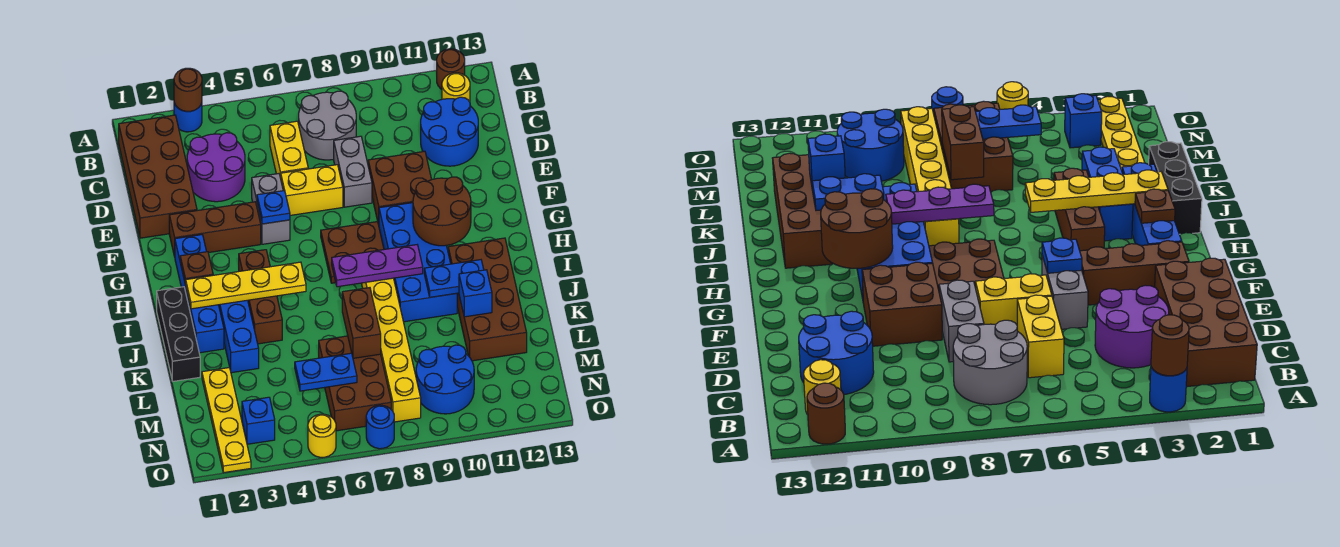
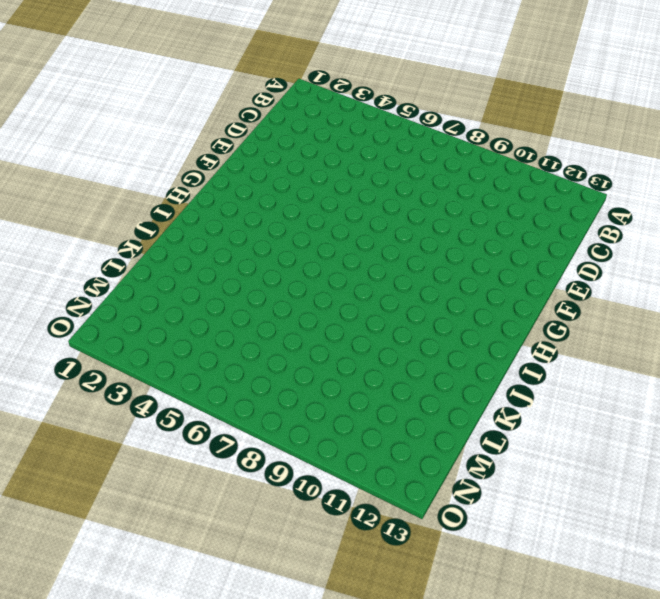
none -> blue 1x1 round brick [174,103,202,132]
none -> brown 1x1 round brick [437,49,465,89]
none -> brown 2x4 brick [119,115,197,238]
none -> grey 2x2 round brick [299,91,356,160]

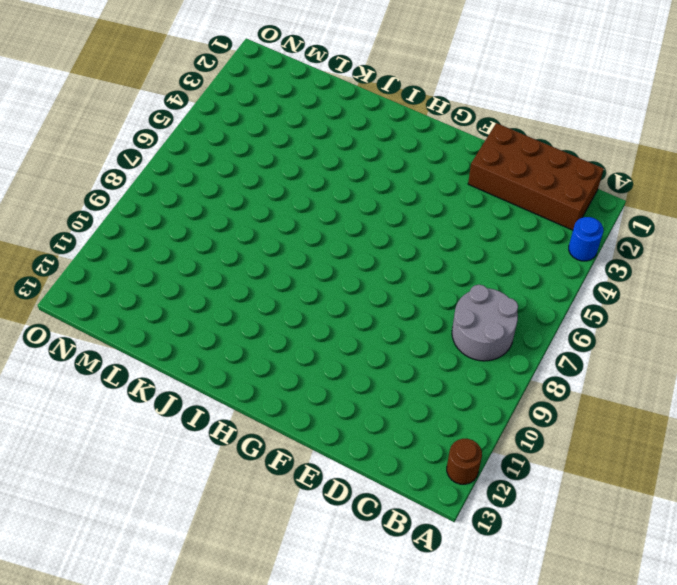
none -> yellow 1x1 round brick [442,73,470,102]
none -> purple 2x2 round brick [187,133,245,202]
none -> yellow 1x2 brick [270,121,308,178]
none -> blue 2x2 round brick [421,97,478,166]

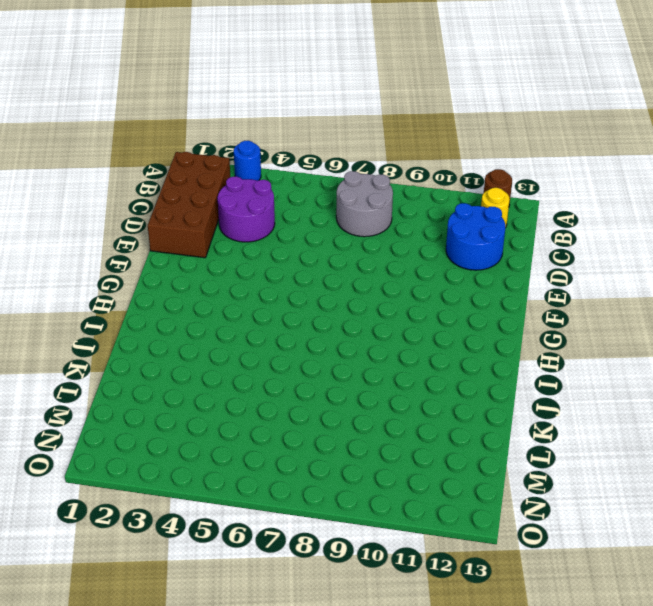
none -> yellow 1x2 brick [270,121,308,178]
none -> grey 1x2 brick [334,136,372,207]
none -> grey 1x2 brick [252,174,290,244]
none -> yellow 1x2 brick [281,165,343,215]

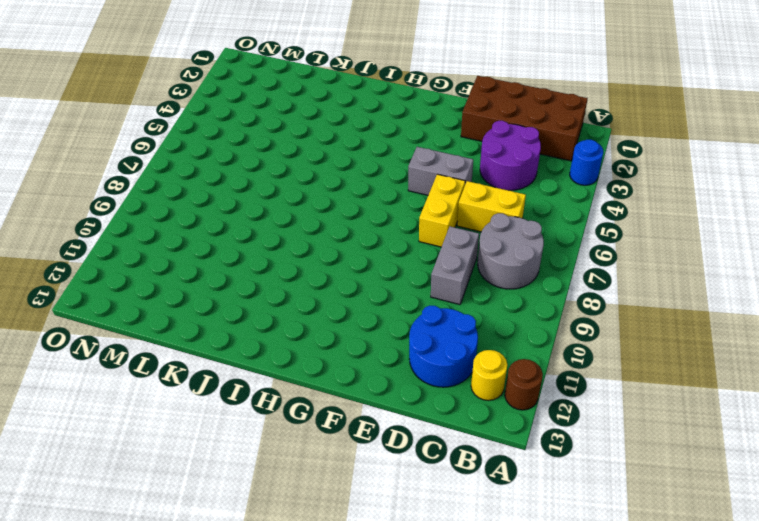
grey 1x2 brick [431,227,479,305] -> grey 1x2 brick turned to [334,136,372,207]
none -> brown 2x2 brick [368,151,432,225]
none -> brown 1x3 brick [169,202,261,257]
none -> blue 1x4 brick [175,235,224,353]
none -> brown 2x2 plate [321,222,384,283]

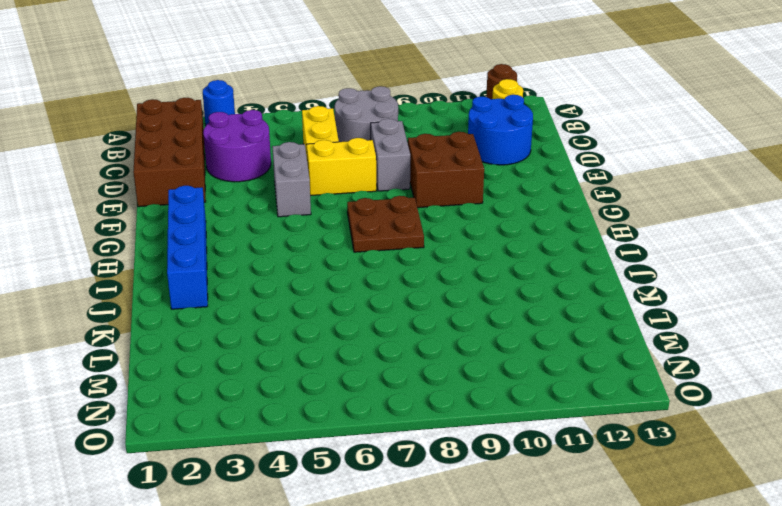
none -> brown 1x3 brick [169,202,261,257]
none -> blue 2x4 brick [379,203,457,322]
none -> brown 1x3 brick [239,250,282,344]
none -> black 1x3 brick [157,287,200,381]

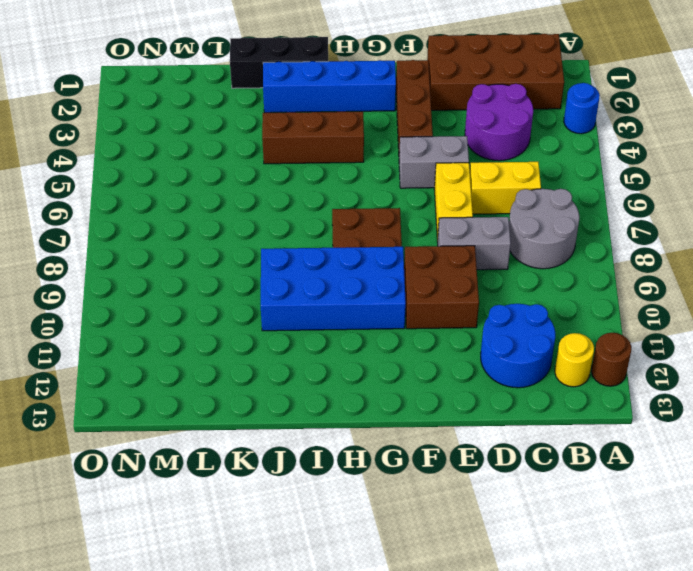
none -> blue 1x3 brick [219,300,259,373]
none -> yellow 1x6 brick [361,278,421,422]
none -> brown 2x4 brick [448,238,527,361]
none -> yellow 1x4 plate [202,368,251,473]

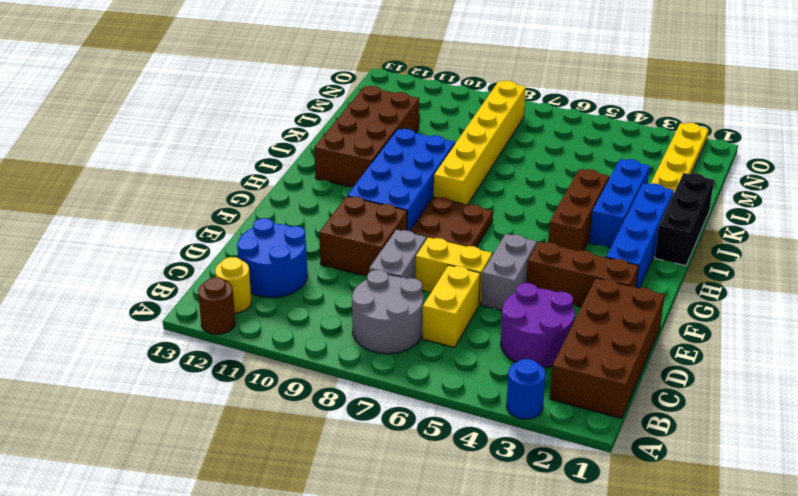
none -> brown 2x3 brick [319,336,391,431]
none -> blue 2x2 round brick [416,345,474,414]
none -> blue 1x1 brick [242,397,275,444]
none -> yellow 1x1 round brick [308,414,336,457]

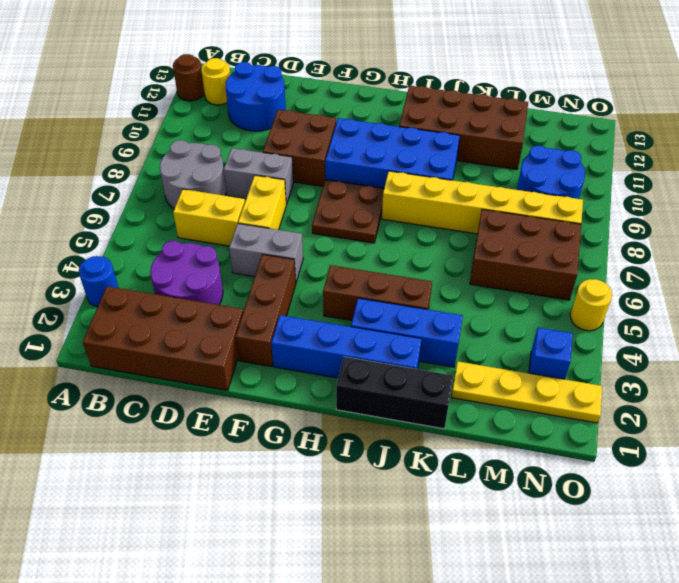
none -> blue 1x1 round brick [366,405,394,449]
none -> brown 1x1 round brick [174,68,202,111]
none -> blue 1x1 plate [257,191,290,224]
none -> brown 2x2 round brick [413,177,471,246]

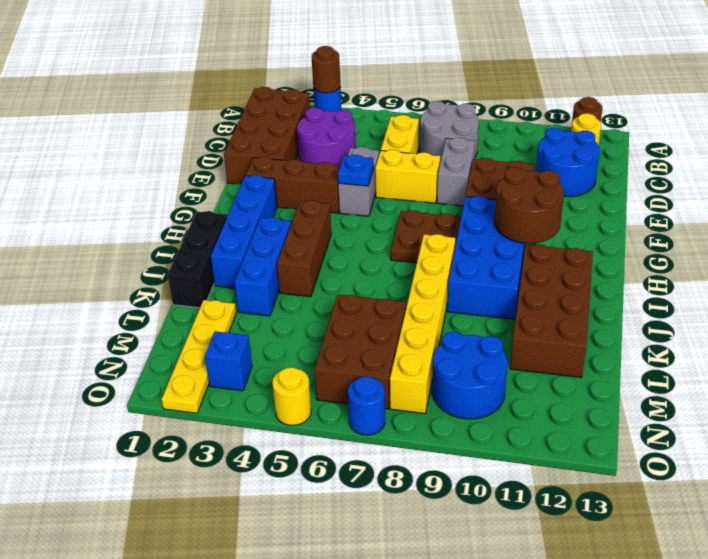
none -> brown 1x1 plate [180,252,213,285]
none -> yellow 1x4 plate [186,262,306,309]
none -> purple 1x3 plate [332,245,423,287]
none -> blue 1x2 plate [424,260,484,297]

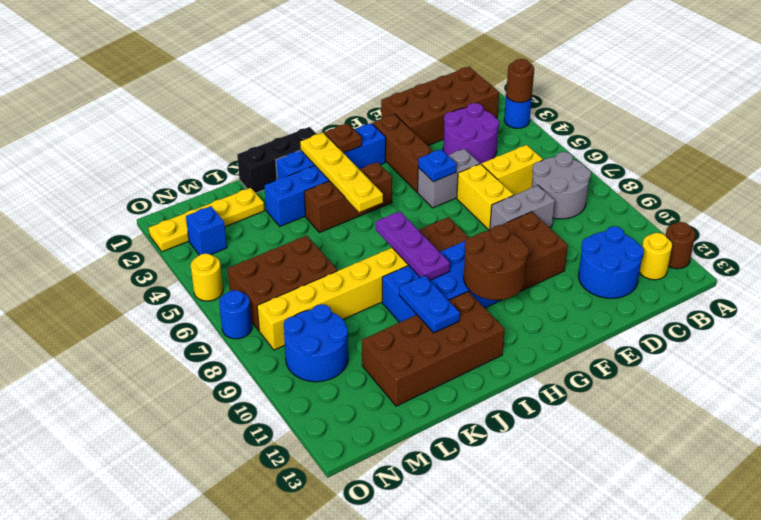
none -> brown 1x2 brick [342,288,381,358]
none -> blue 1x1 brick [459,270,492,317]
none -> blue 1x2 plate [295,353,357,391]

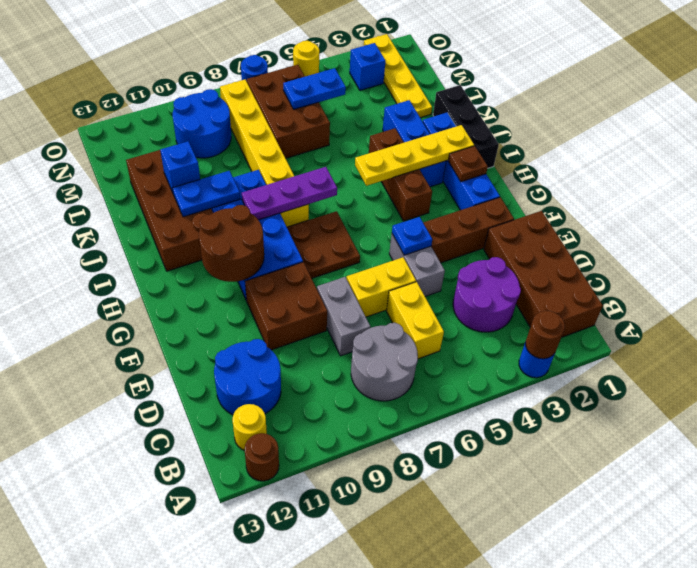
none -> brown 1x2 brick [342,288,381,358]

